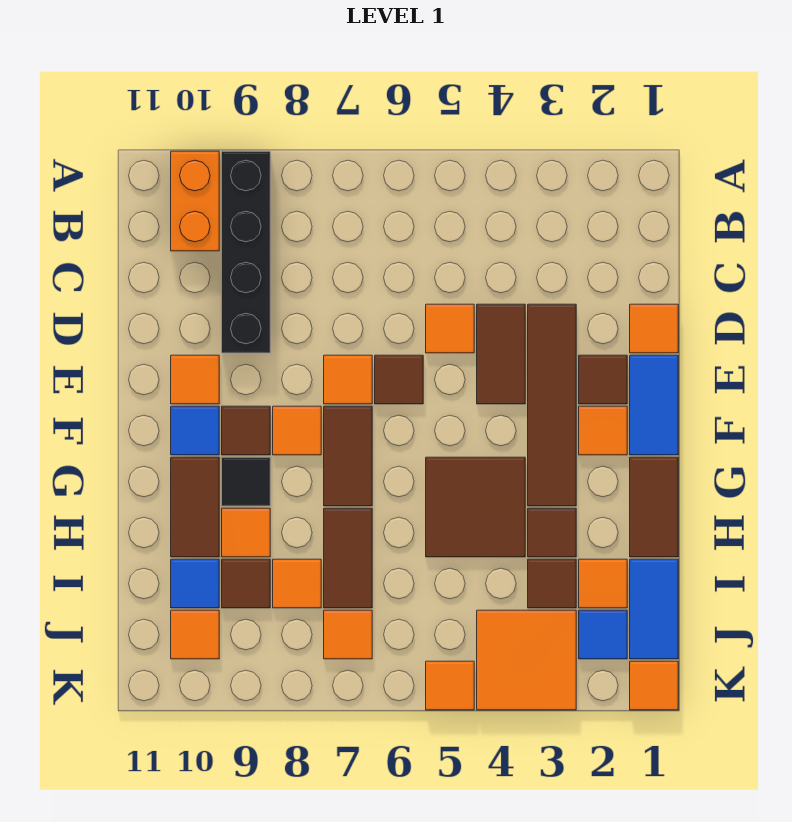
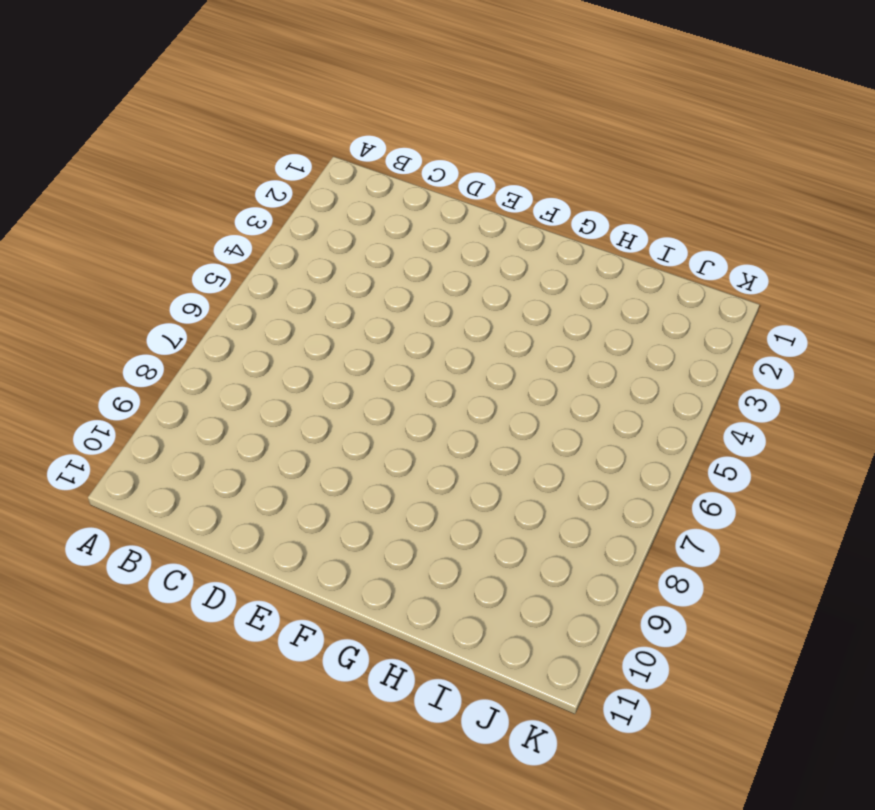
none -> black 1x4 brick [222,151,270,353]
none -> orange 1x2 brick [171,151,219,251]
none -> orange 1x1 tile [630,304,678,353]
none -> brown 1x4 tile [528,304,576,506]

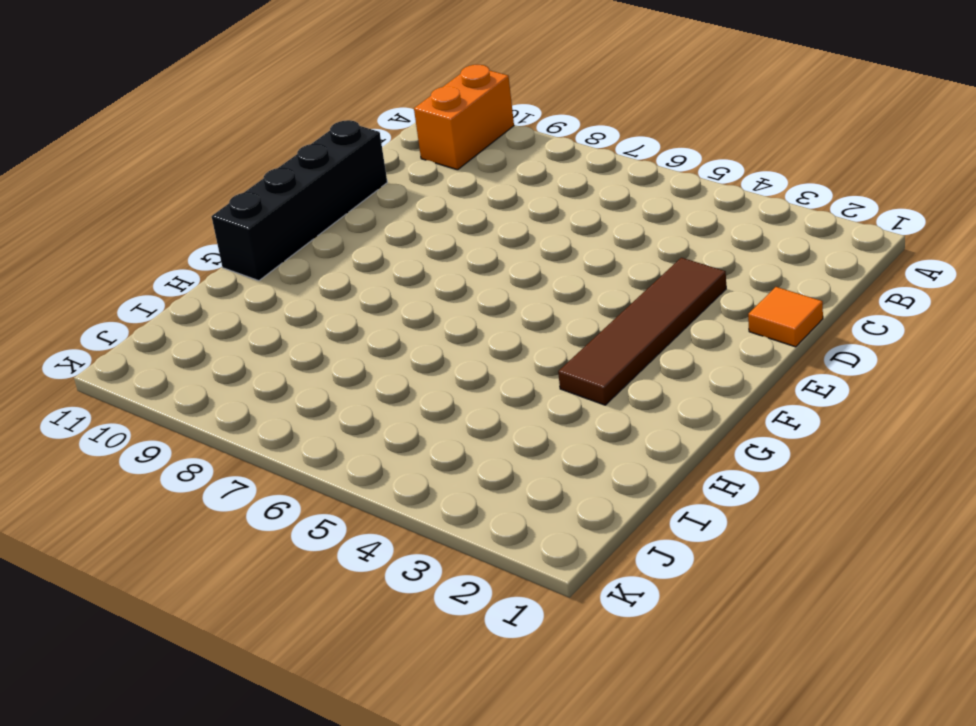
black 1x4 brick [212,120,387,281] -> black 1x4 brick moved to [222,151,270,353]
none -> brown 1x2 tile [477,304,525,404]
none -> orange 1x1 tile [426,304,474,353]
none -> blue 1x2 tile [630,355,678,455]
none -> brown 1x1 tile [579,355,627,404]

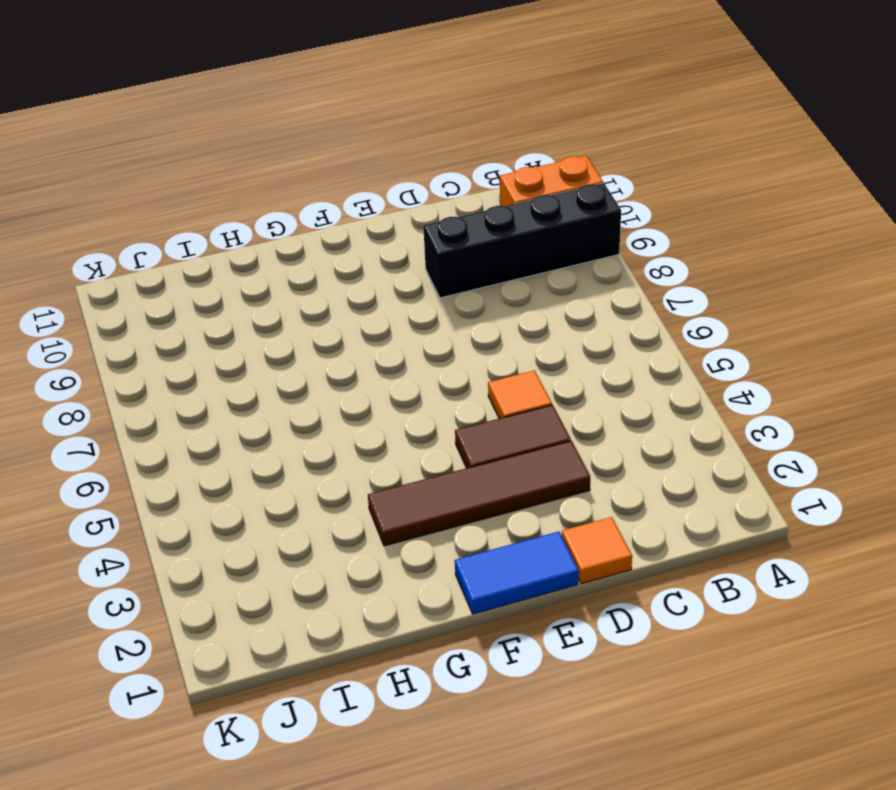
none -> brown 1x1 tile [579,355,627,404]
none -> brown 1x1 tile [375,355,423,404]
none -> orange 1x1 tile [324,355,372,404]
none -> orange 1x1 tile [171,355,219,404]

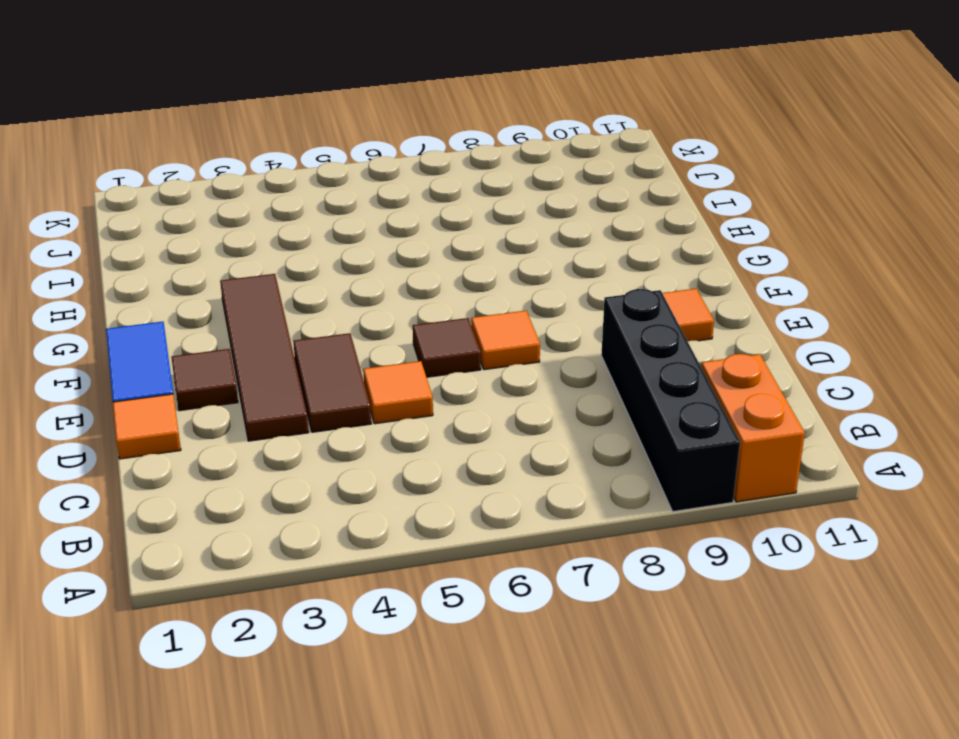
none -> orange 1x1 tile [579,406,627,455]
none -> brown 1x2 tile [324,406,372,506]
none -> orange 1x1 tile [273,406,321,455]
none -> brown 1x1 tile [222,406,270,455]

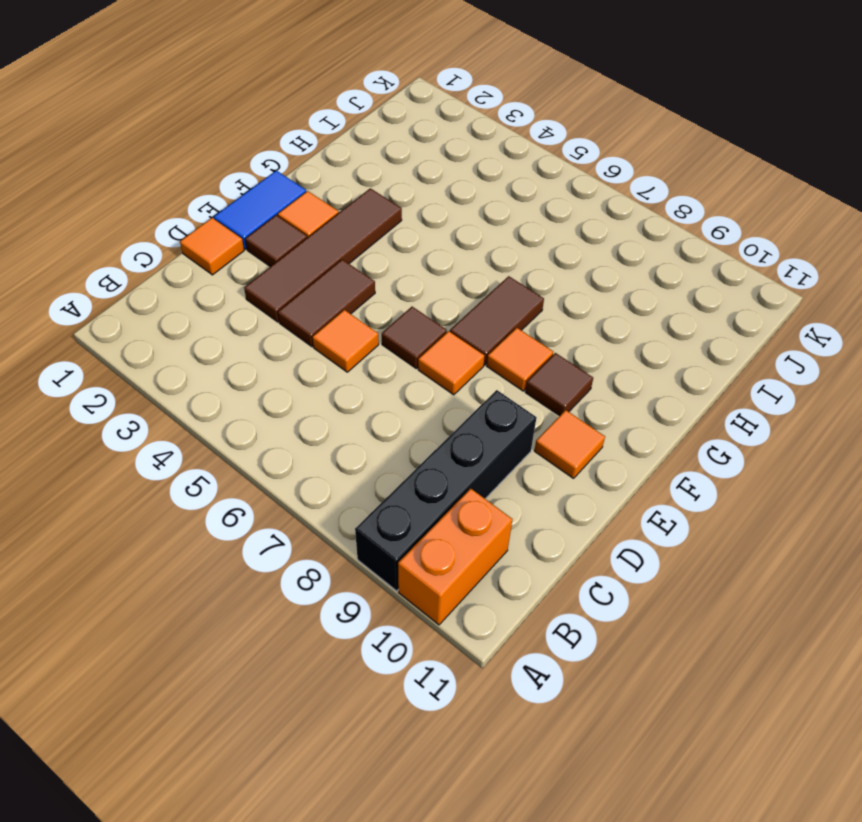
none -> blue 1x1 tile [171,406,219,455]
none -> brown 1x2 tile [630,457,678,557]
none -> brown 2x2 tile [426,457,525,557]
none -> black 1x1 tile [222,457,270,506]

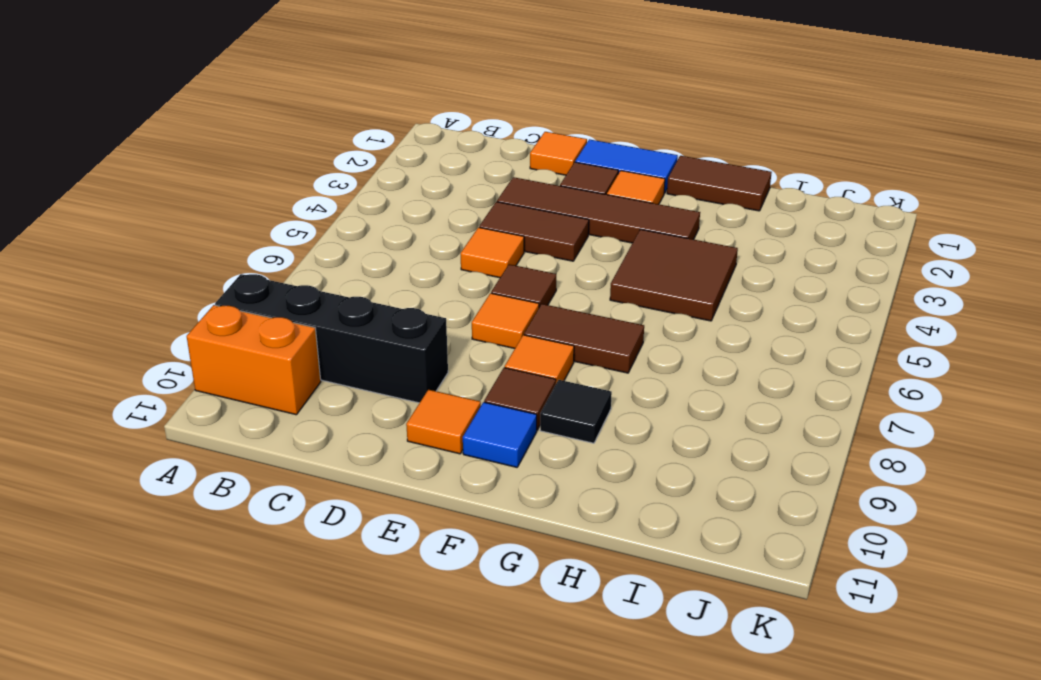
none -> brown 1x2 tile [171,457,219,557]
none -> brown 1x1 tile [528,508,576,557]
none -> brown 1x2 tile [324,508,372,608]
none -> orange 1x1 tile [222,508,270,557]

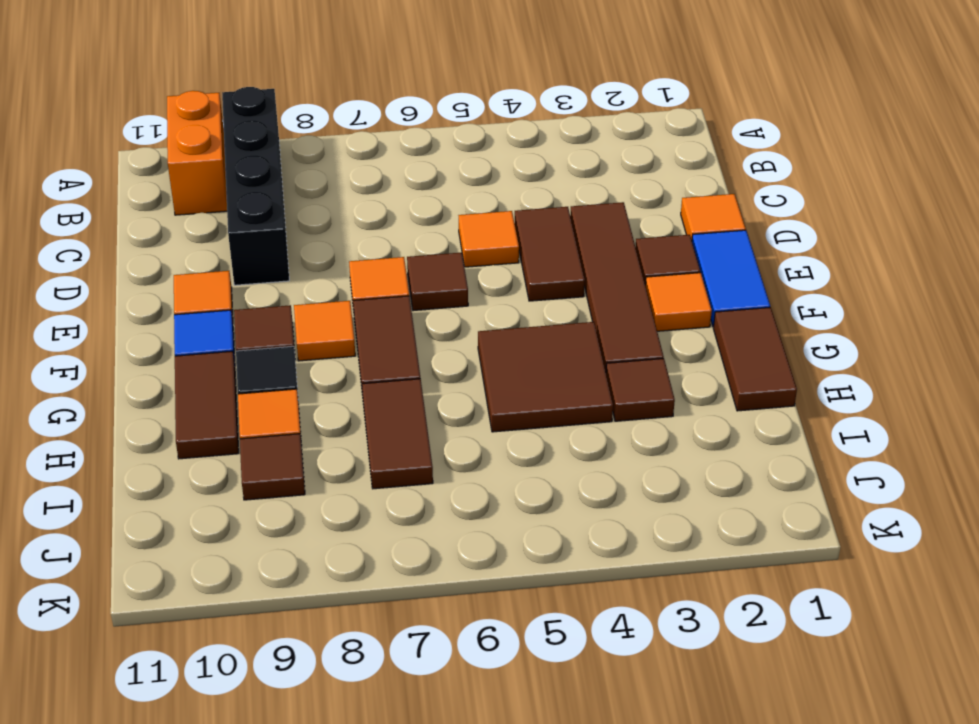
none -> blue 1x2 tile [630,559,678,659]
none -> orange 1x1 tile [579,559,627,608]
none -> brown 1x1 tile [528,559,576,608]
none -> orange 1x1 tile [273,559,321,608]

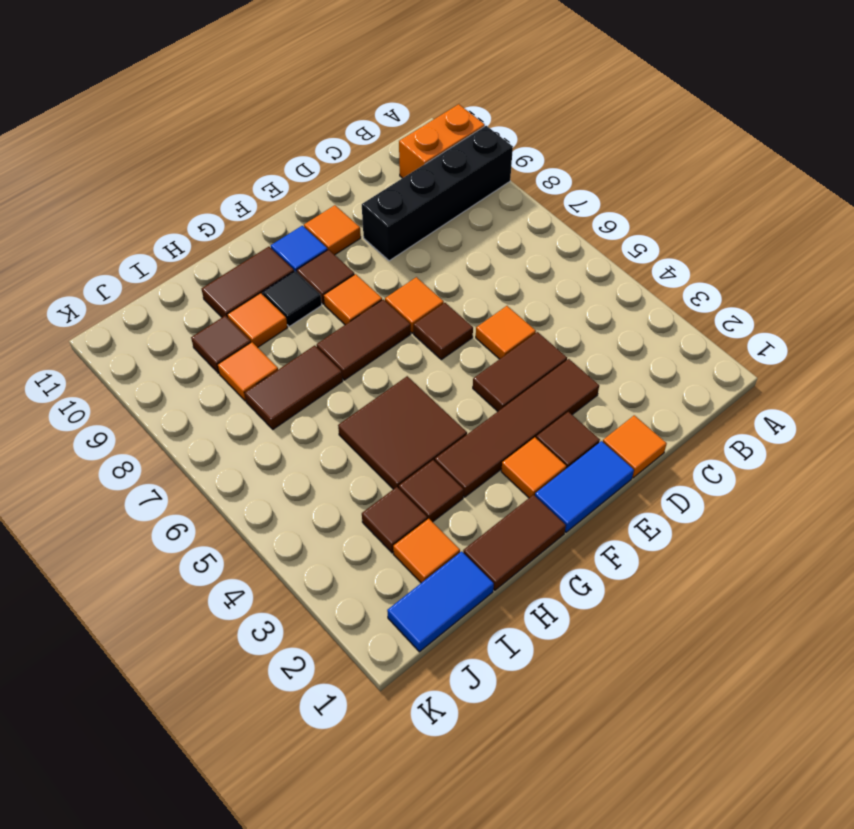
none -> blue 1x1 tile [171,559,219,608]
none -> blue 1x1 tile [579,610,627,659]
none -> orange 2x2 tile [477,610,576,710]
none -> orange 1x1 tile [324,610,372,659]

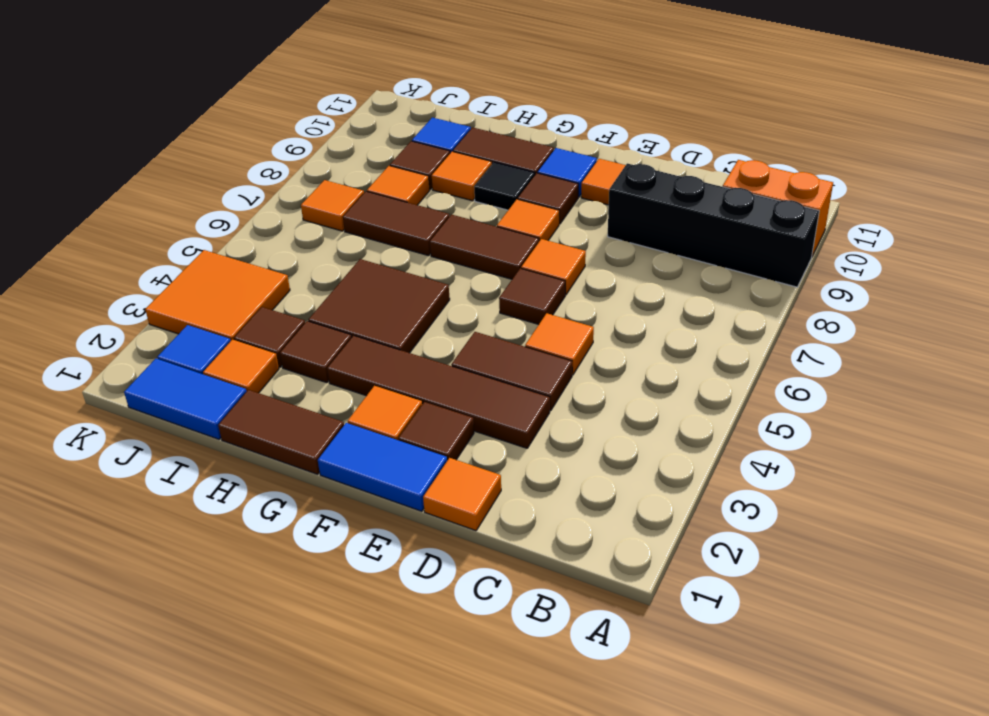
none -> orange 1x1 tile [171,610,219,659]
none -> orange 1x1 tile [630,661,678,710]
none -> orange 1x1 tile [426,661,474,710]

